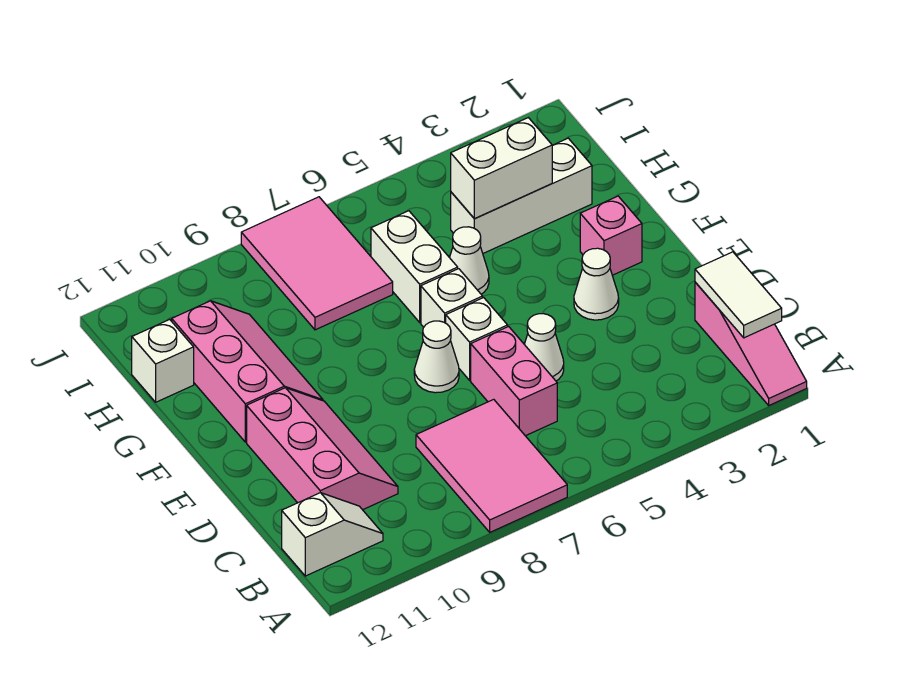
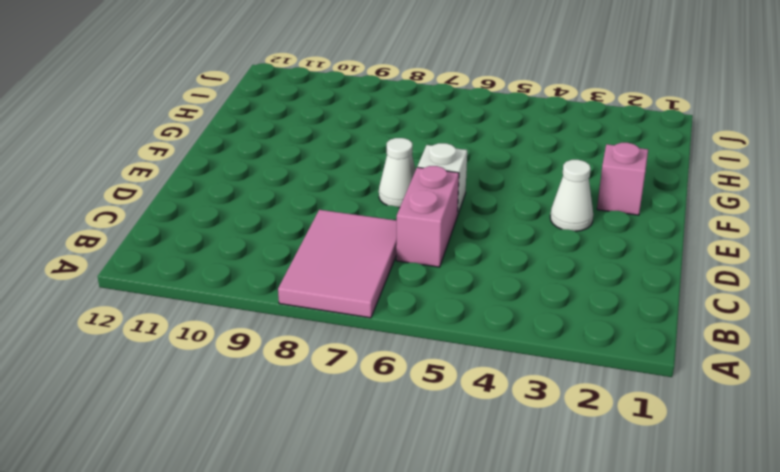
none -> pink 1x3 slope [695,282,807,405]
none -> white 1x2 slope [282,493,383,576]
none -> pink 2x3 slope [247,388,398,510]

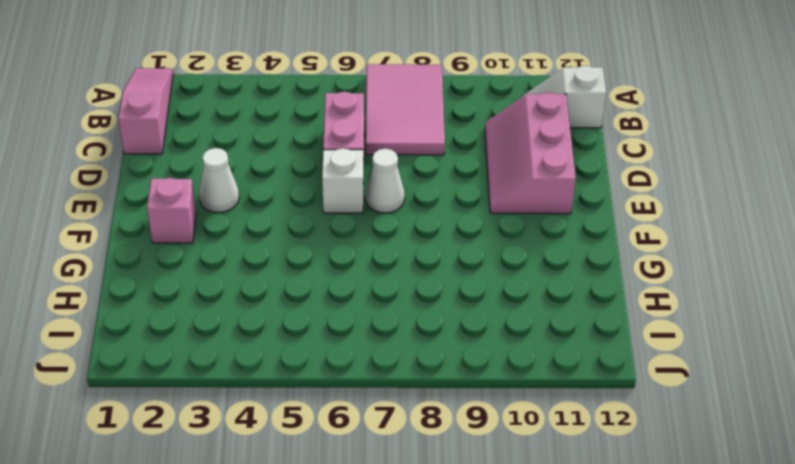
none -> white 1x1 cone [524,314,564,381]
none -> white 1x1 brick [421,269,483,327]
none -> pink 2x3 slope [172,301,323,442]

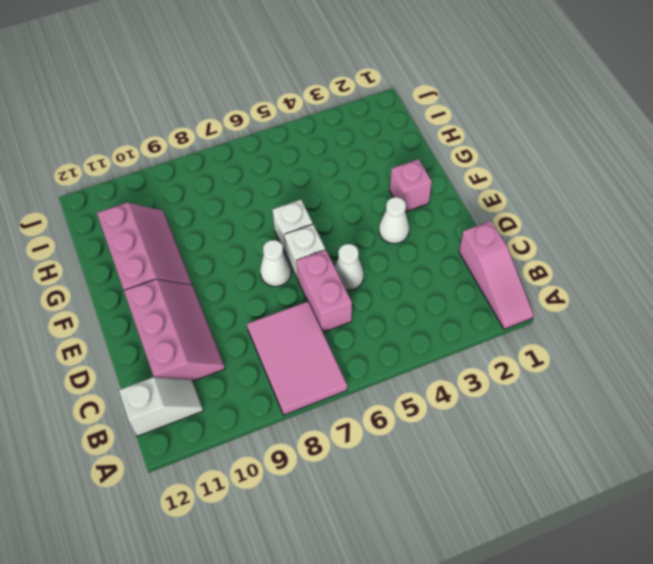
none -> white 1x1 cone [450,227,489,294]
none -> white 1x2 brick [371,211,458,322]
none -> white 1x3 brick [451,138,592,253]

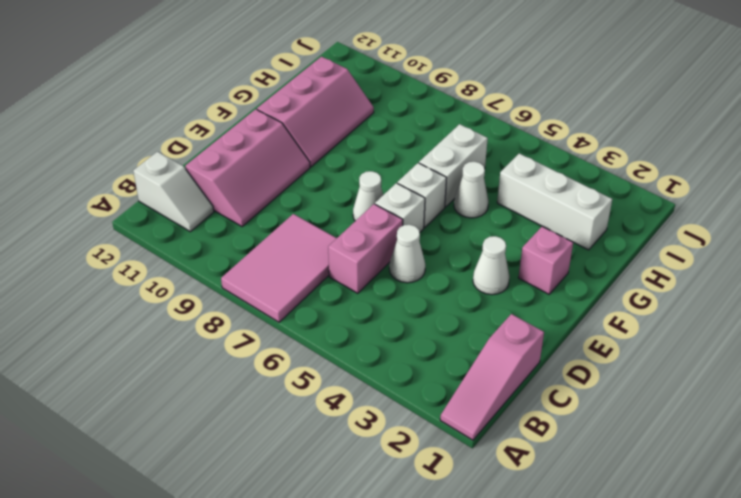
none -> pink 2x3 tile [241,197,393,330]
none -> white 1x1 brick [132,319,194,402]
none -> white 1x2 tile [695,252,782,338]

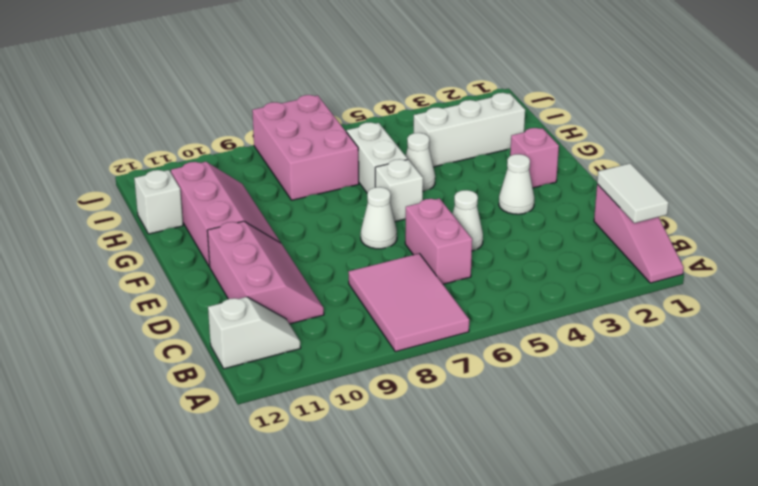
pink 2x3 brick [252,95,359,200] -> pink 2x3 tile [241,197,393,330]
none -> white 1x1 brick [446,298,508,380]
none -> white 1x2 brick [451,118,552,219]

